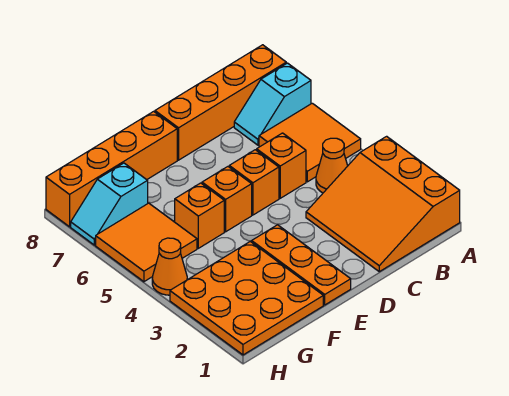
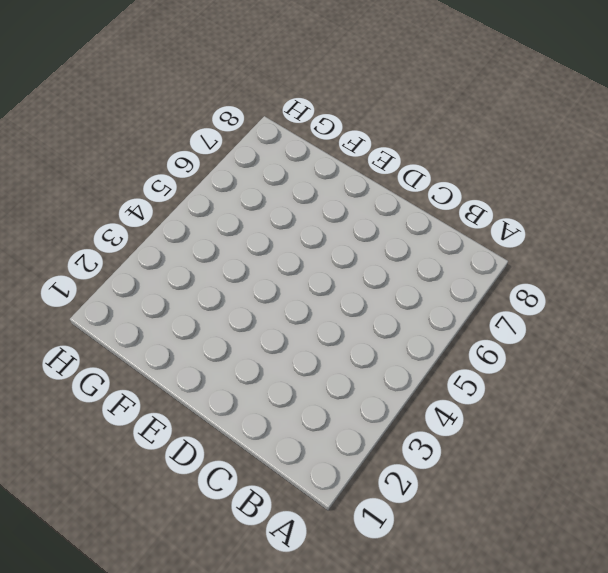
none -> orange 3x3 slope [306,136,460,272]
none -> orange 2x2 tile [259,103,361,182]
none -> cyan 1x2 slope [234,63,311,145]

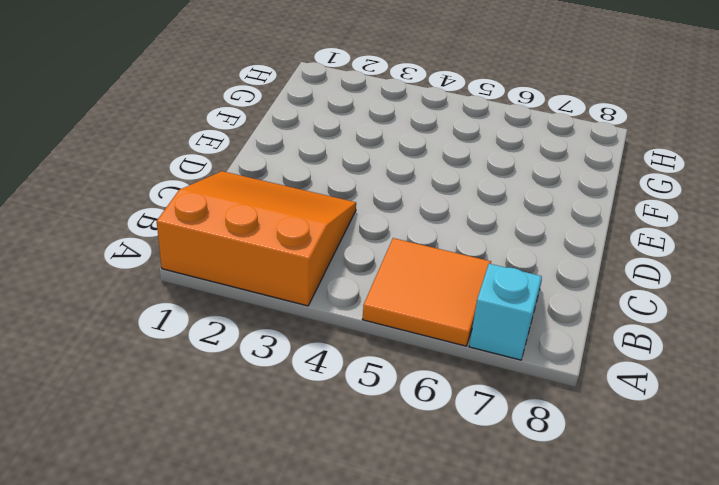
none -> orange 1x4 brick [155,45,286,160]
none -> orange 1x1 cone [316,138,348,193]
none -> orange 1x1 brick [257,133,306,198]

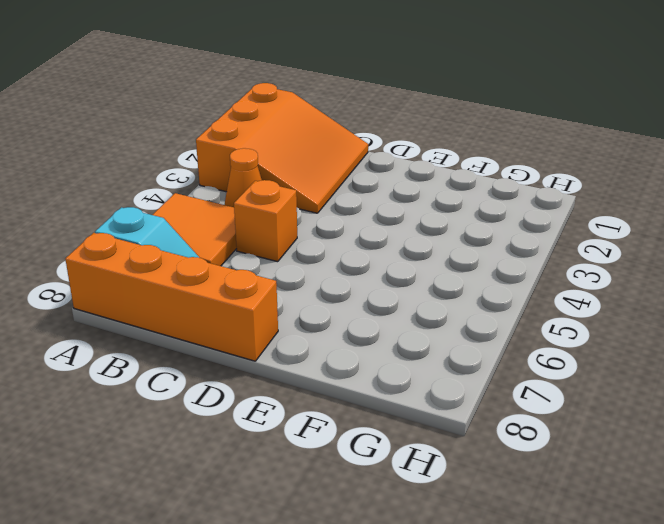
none -> orange 1x1 brick [229,150,279,215]
none -> orange 1x3 plate [252,225,351,305]
none -> orange 1x1 brick [202,167,252,232]

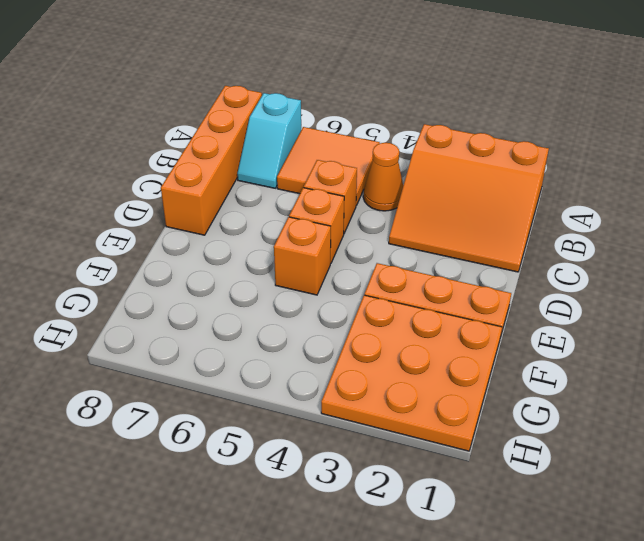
none -> orange 1x4 brick [46,111,177,227]
none -> orange 1x1 brick [175,183,224,248]
none -> orange 2x2 tile [96,203,197,282]

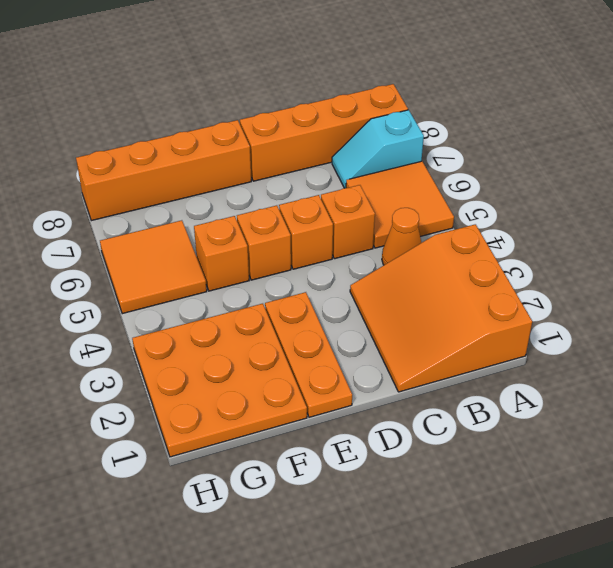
none -> cyan 1x2 slope [71,163,148,245]
none -> orange 1x1 cone [152,238,187,295]

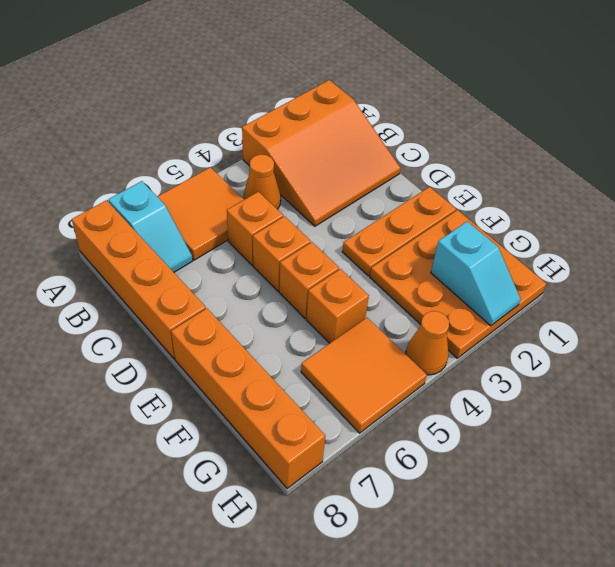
cyan 1x2 slope [431,221,521,326] -> cyan 1x2 slope moved to [71,163,148,245]

